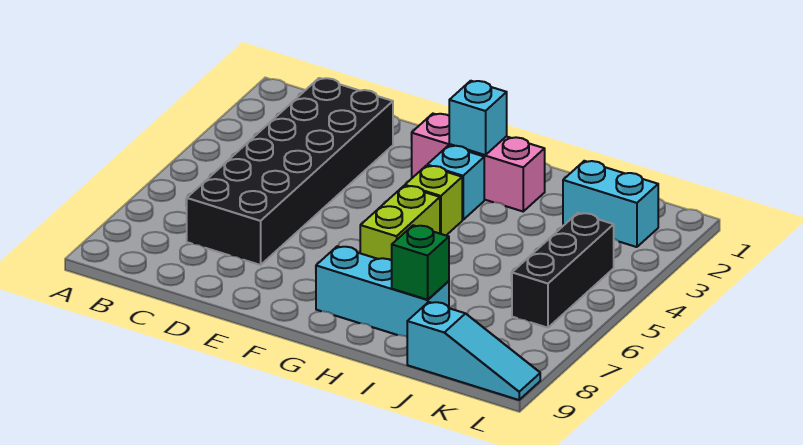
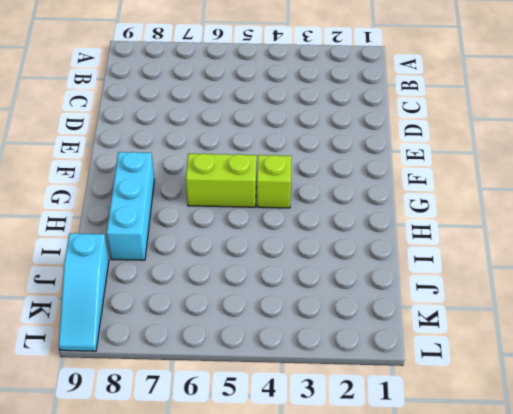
none -> black 2x6 brick [187,78,393,265]
none -> pink 1x3 brick [411,114,545,211]

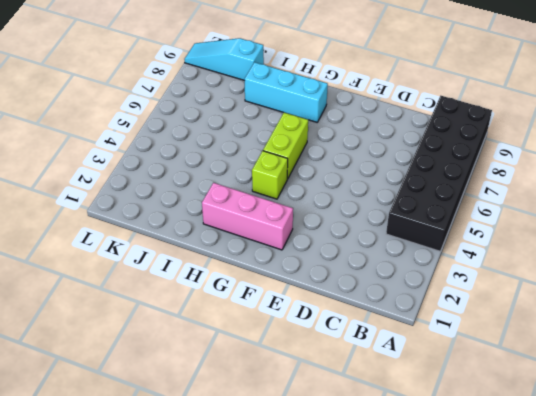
black 2x6 brick [386,96,492,251] -> black 2x6 brick moved to [187,78,393,265]
none -> cyan 1x1 brick [427,146,484,220]
none -> cyan 1x2 brick [563,161,658,247]

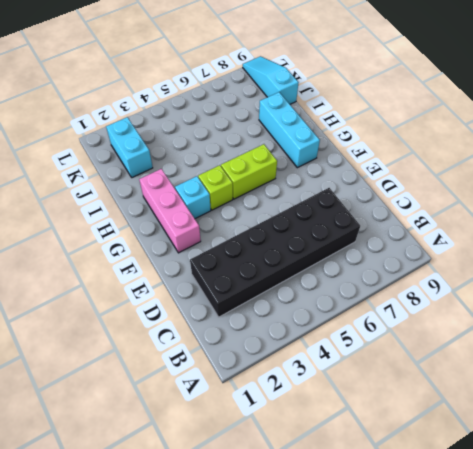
none -> black 1x3 brick [512,213,614,328]
none -> cyan 1x1 brick [449,81,507,155]

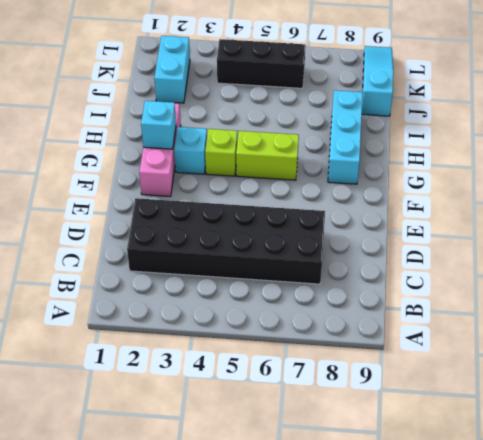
none -> green 1x1 brick [392,225,449,300]

